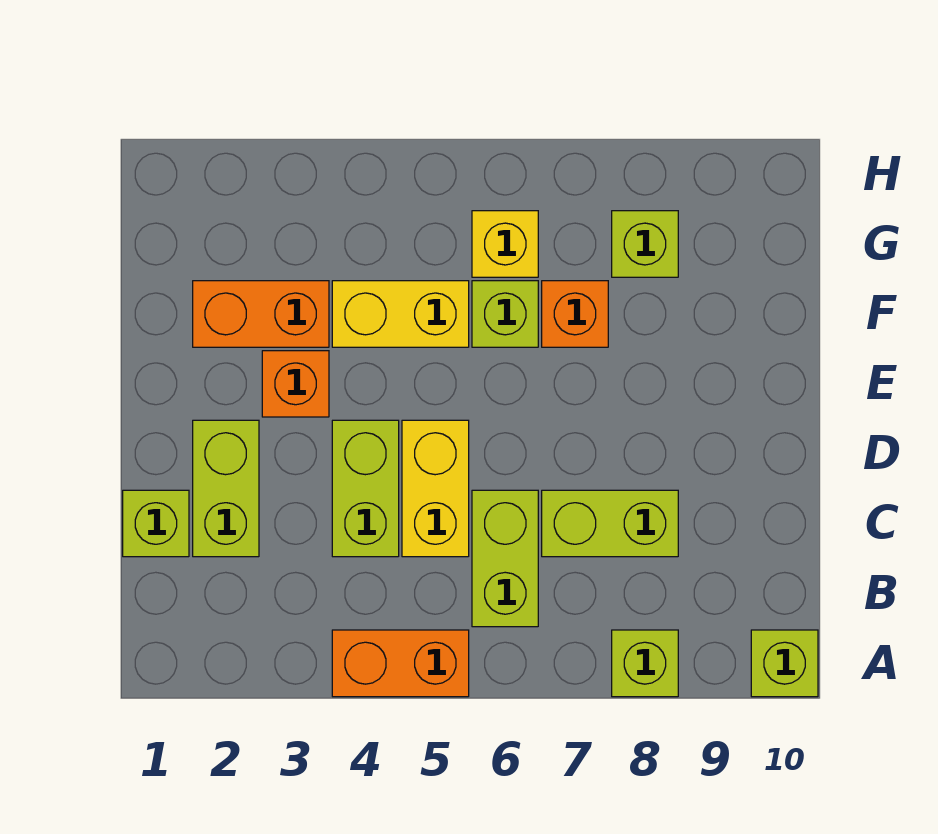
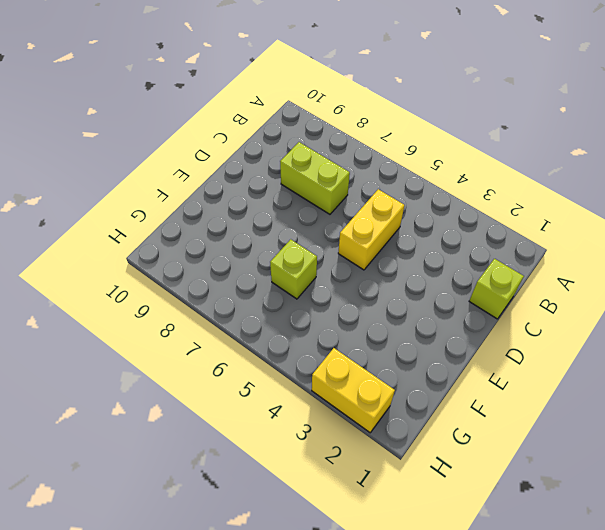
yellow 1x2 brick [312,348,395,433] -> yellow 1x2 brick moved to [332,281,469,347]
none -> orange 1x2 brick [332,630,469,697]
none -> lime 1x1 brick [612,630,678,697]
none -> lime 1x1 brick [751,630,818,697]

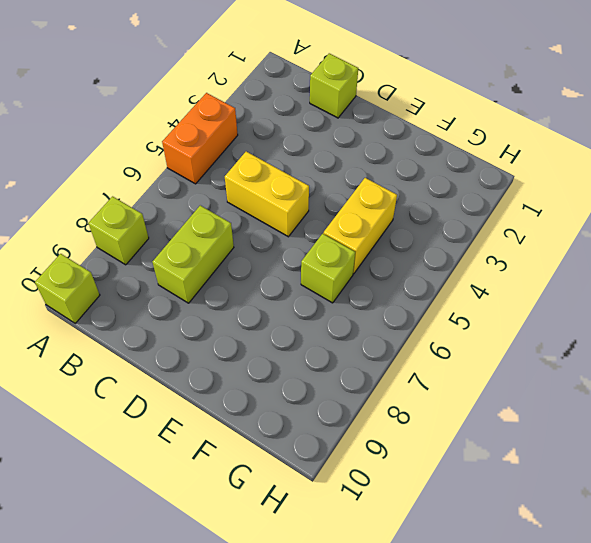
none -> lime 1x2 brick [472,490,538,627]
none -> lime 1x2 brick [193,420,259,557]
none -> lime 1x2 brick [332,420,399,557]

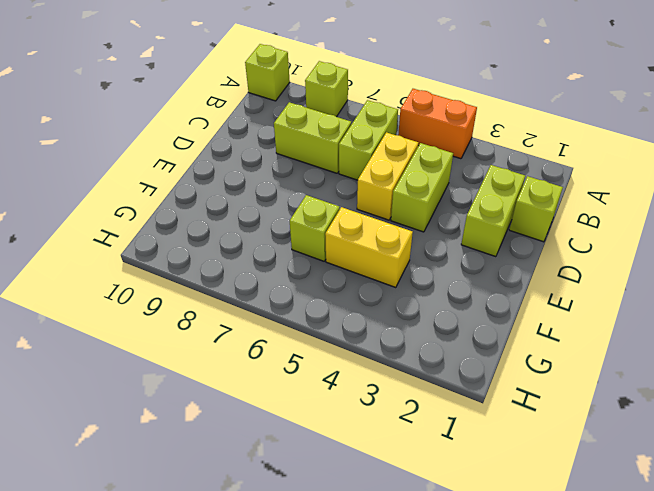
none -> orange 1x1 brick [262,351,329,417]
none -> orange 1x2 brick [193,281,329,347]
none -> orange 1x1 brick [542,281,608,347]

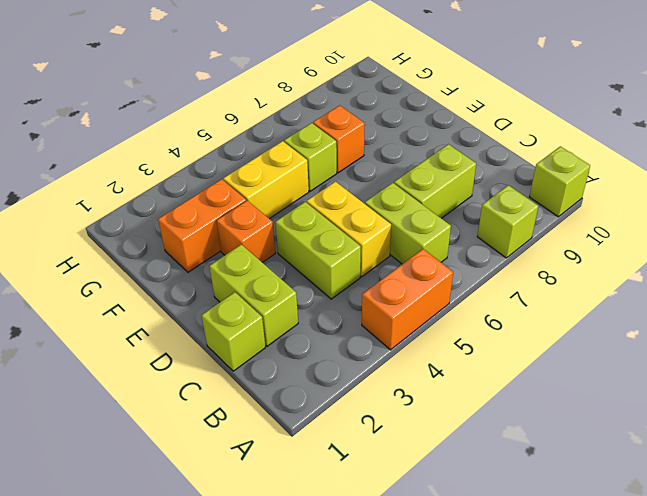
none -> yellow 1x1 brick [472,211,538,277]
none -> lime 1x1 brick [612,211,678,277]

